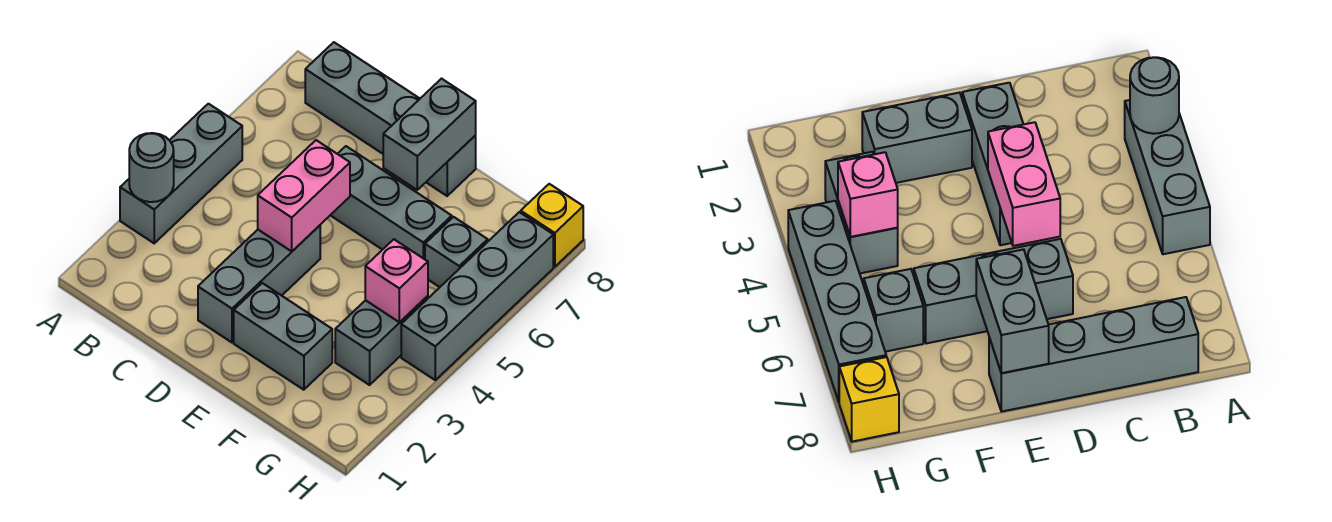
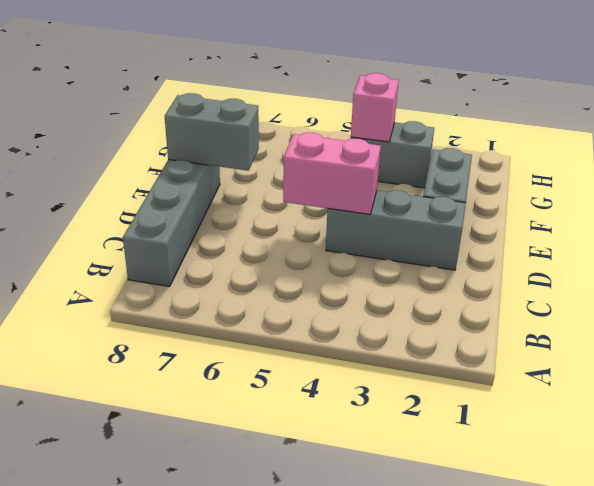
none -> grey 1x3 brick [120,104,242,243]
none -> grey 1x3 brick [330,146,452,259]
none -> grey 1x1 brick [425,217,488,287]

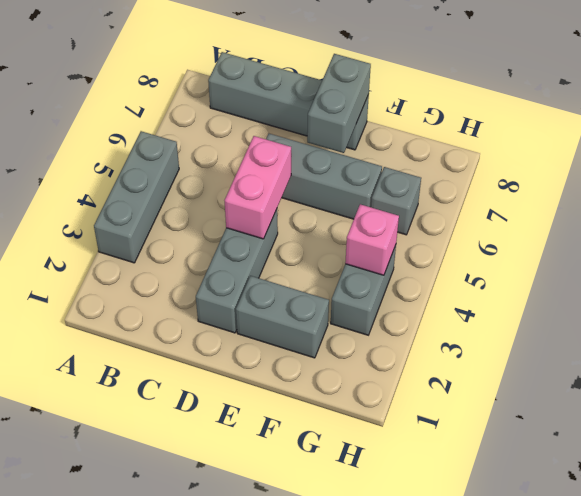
none -> grey 1x4 brick [401,212,553,380]
none -> yellow 1x1 brick [521,184,583,267]
none -> grey 1x1 round brick [129,133,174,202]

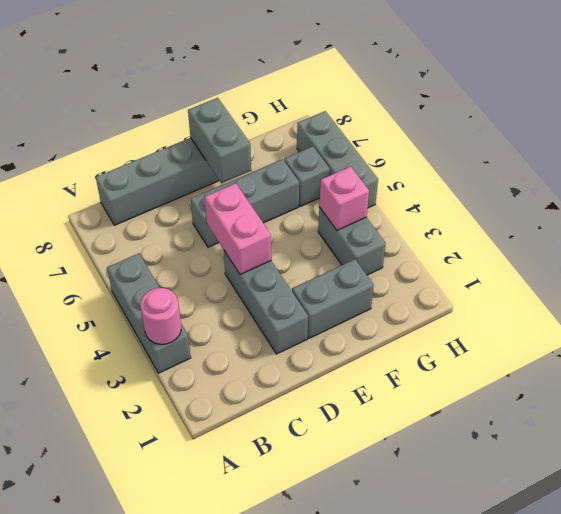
pink 1x1 round brick [140,288,181,344] -> grey 1x1 round brick [129,133,174,202]
grey 1x3 brick [297,111,378,208] -> grey 1x4 brick [401,212,553,380]
none -> yellow 1x1 brick [521,184,583,267]

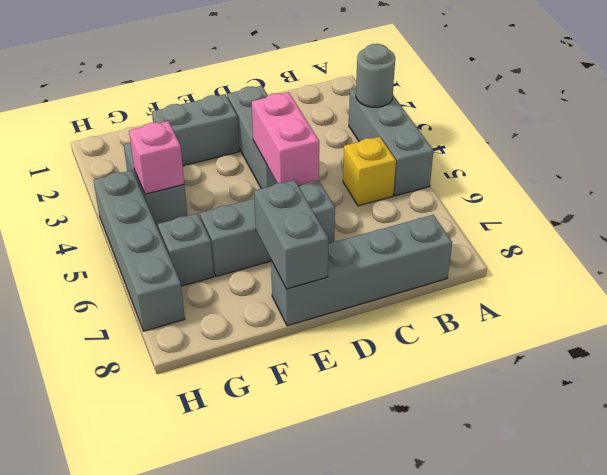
yellow 1x1 brick [343,137,396,206] -> yellow 1x1 brick moved to [521,184,583,267]

